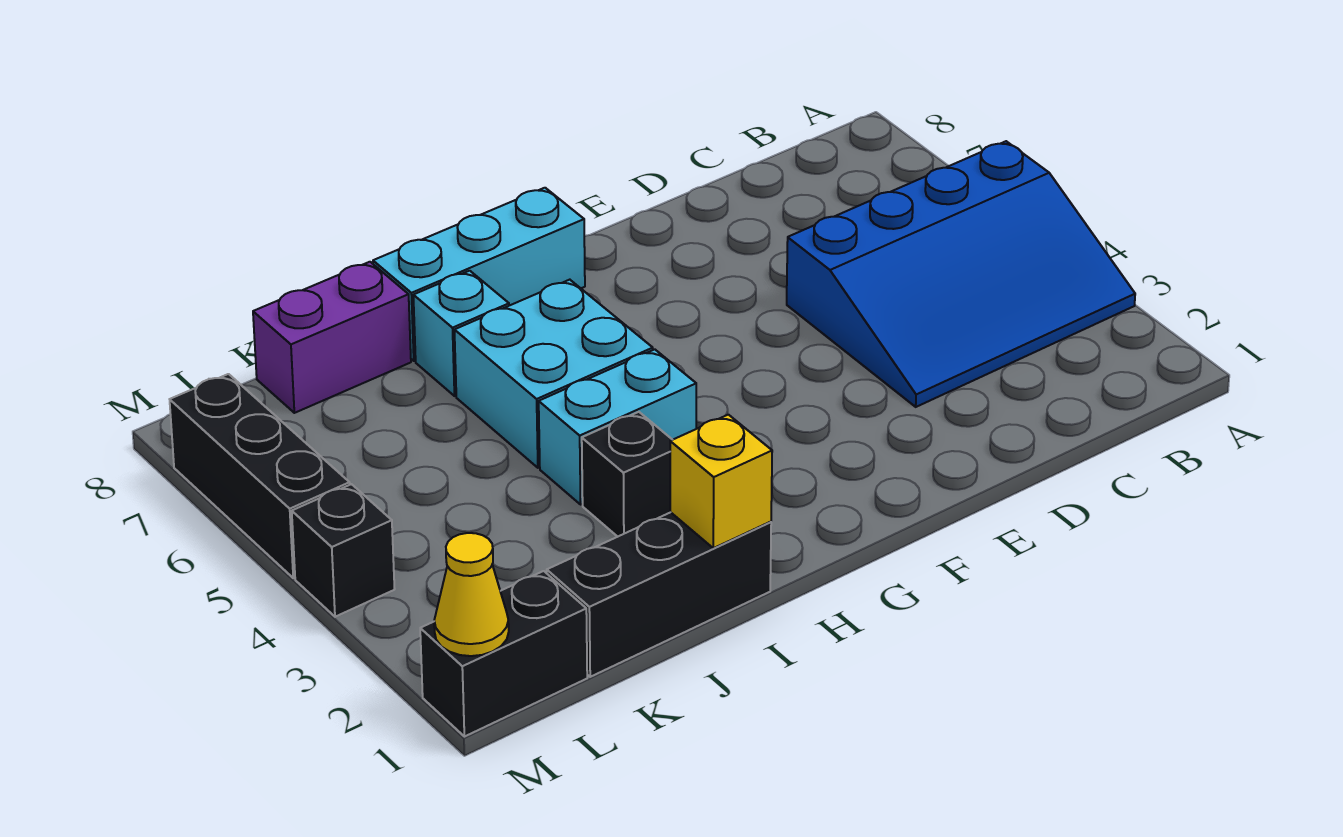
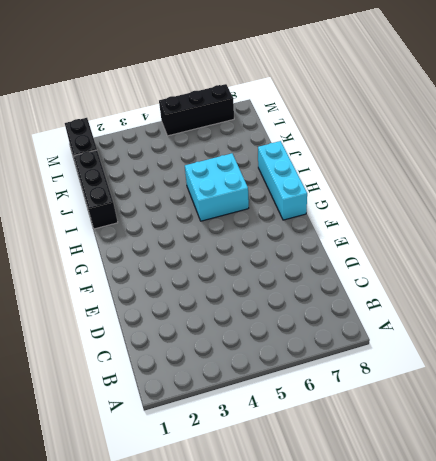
none -> blue 3x4 slope [787,141,1135,407]
none -> cyan 1x2 brick [539,349,696,504]
none -> black 1x1 brick [582,412,672,537]

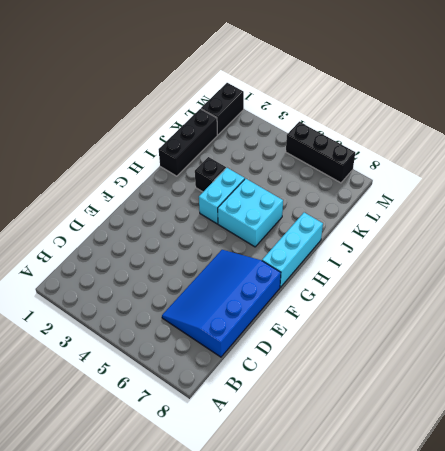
blue 3x4 slope [162,250,281,357] -> blue 3x4 slope moved to [787,141,1135,407]
none -> cyan 1x1 brick [413,271,509,396]
none -> purple 1x2 brick [253,262,411,413]
none -> black 1x1 brick [292,484,395,617]

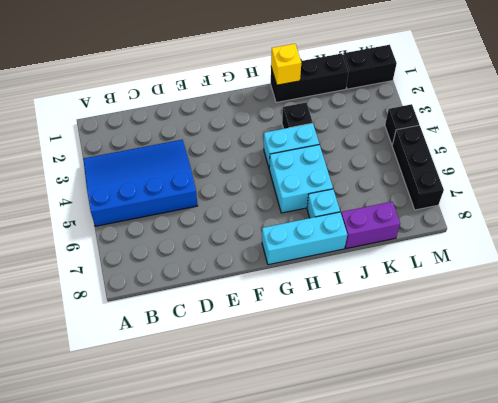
none -> yellow 1x1 cone [434,533,509,656]

